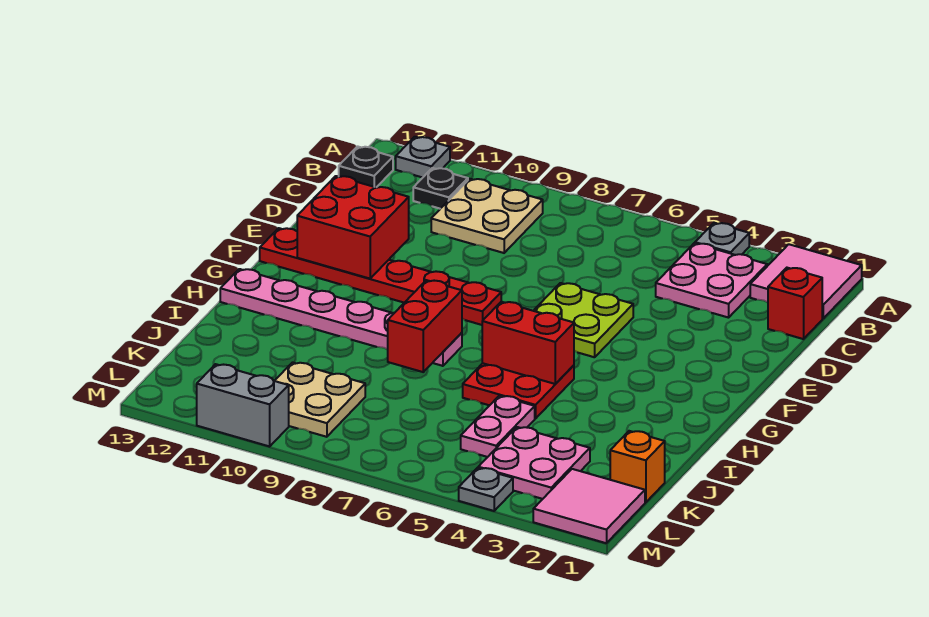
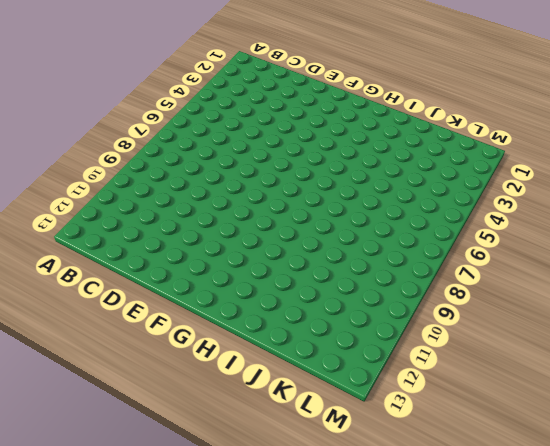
none -> pink 2x2 tile [750,244,862,319]
none -> grey 1x1 plate [695,223,749,255]
none -> grey 1x1 plate [396,137,450,178]

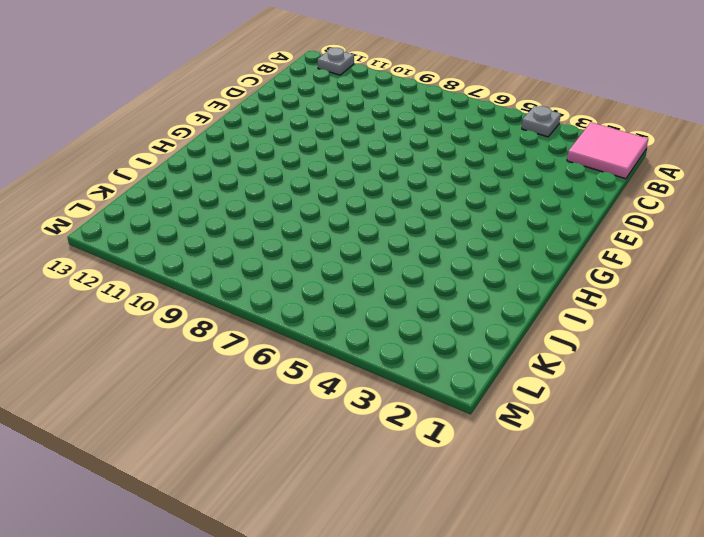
none -> pink 2x2 plate [656,243,767,318]
none -> tan 2x2 plate [431,179,543,253]
none -> black 1x1 plate [413,168,468,209]

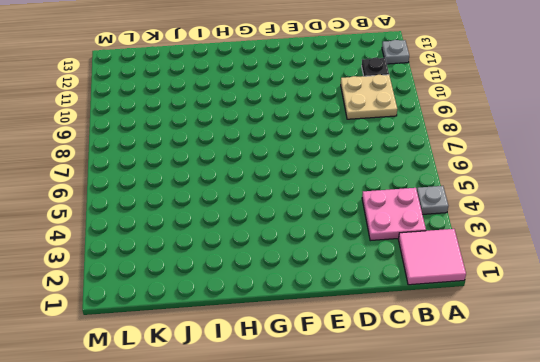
none -> black 1x1 plate [339,146,393,187]
none -> red 1x1 brick [768,268,822,339]
none -> lime 2x2 plate [534,283,633,357]

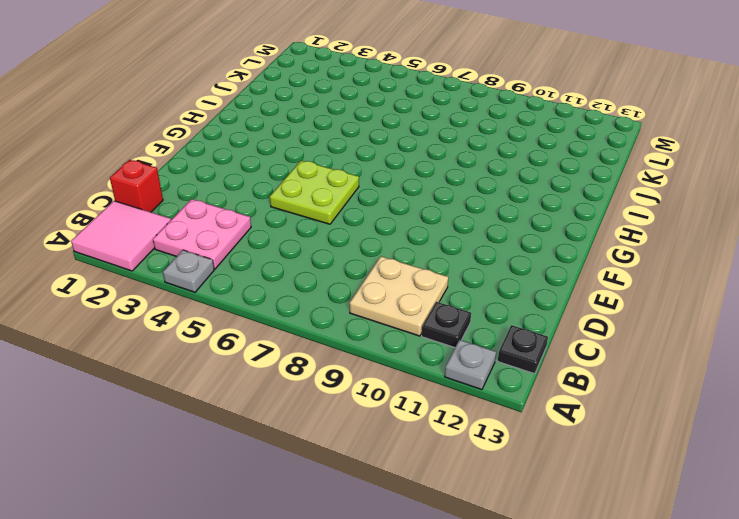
none -> red 1x6 plate [260,228,501,325]
none -> red 2x2 plate [463,363,574,419]
none -> pink 1x6 plate [220,269,462,366]

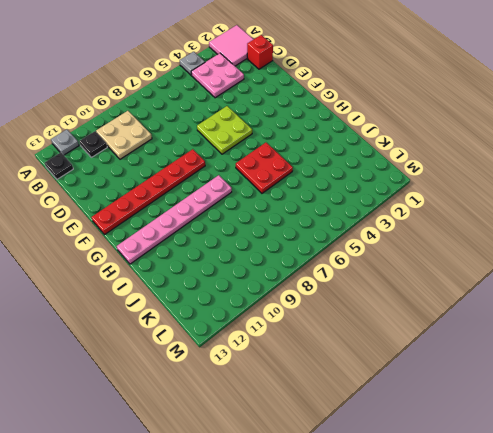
none -> pink 1x2 plate [461,396,535,457]
none -> orange 1x1 brick [610,431,665,502]
none -> pink 2x2 plate [478,427,590,499]

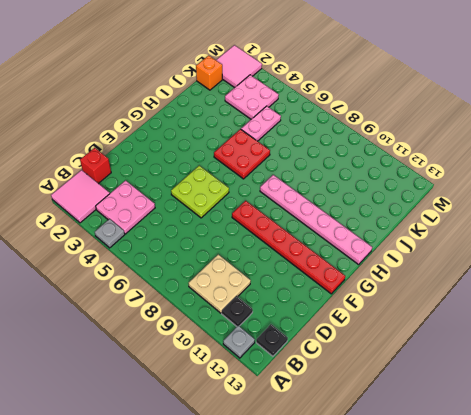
none -> tan 2x2 plate [275,362,365,437]
none -> grey 1x1 plate [459,468,513,511]
none -> grey 1x2 brick [197,364,289,446]

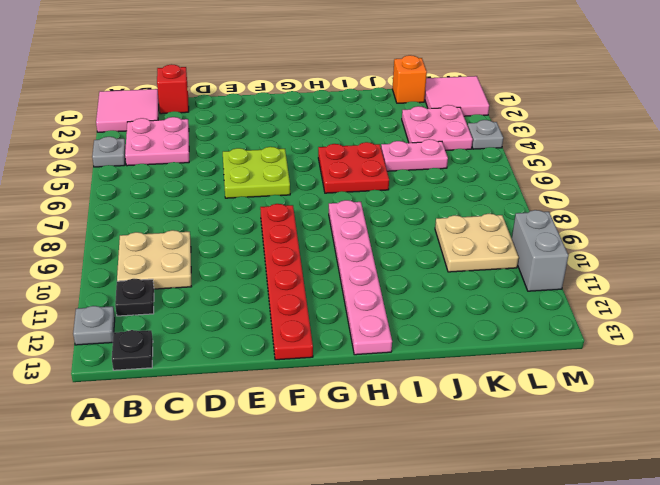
none -> red 2x2 brick [297,176,409,279]
none -> red 1x2 brick [482,302,574,384]
none -> red 1x2 brick [388,280,462,372]

